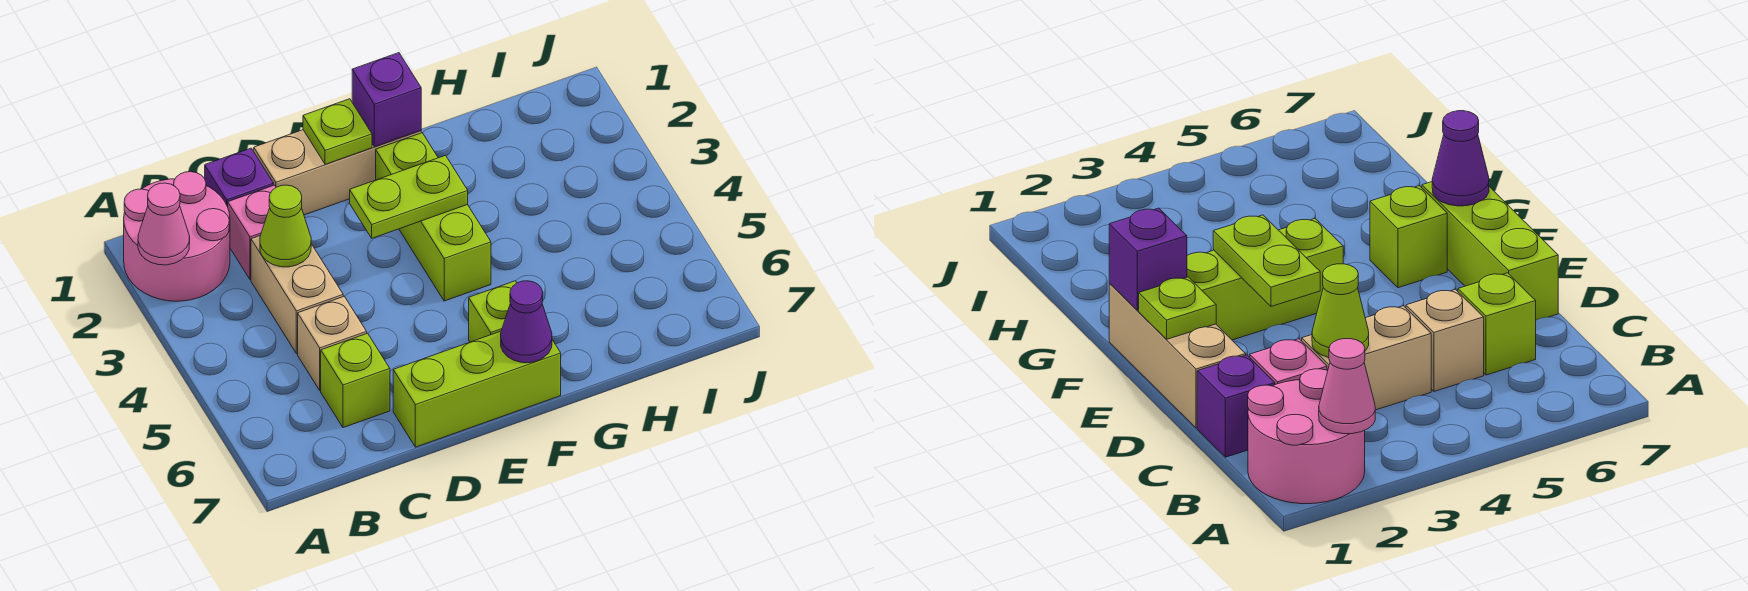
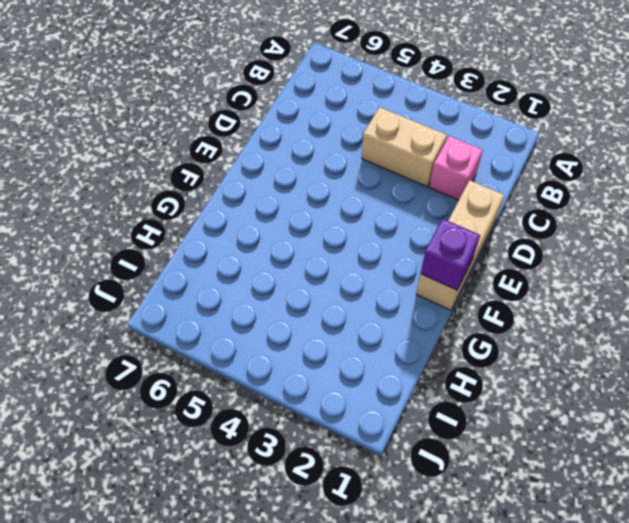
none -> pink 2x2 round brick [124,172,230,301]
none -> purple 1x1 brick [205,148,274,207]
none -> tan 1x1 brick [298,296,367,390]

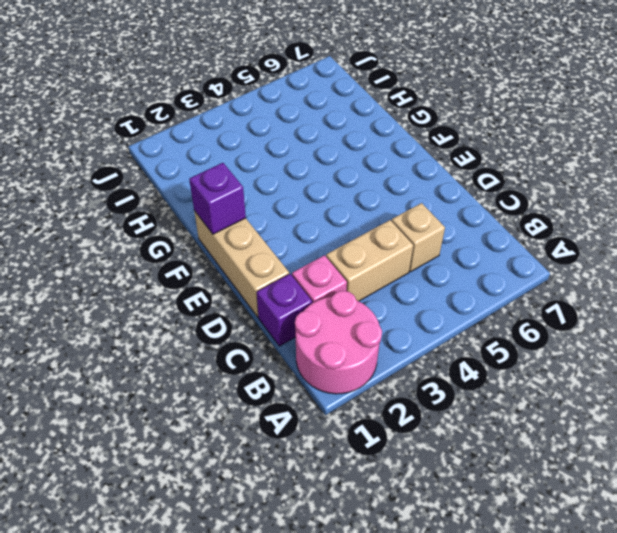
none -> lime 1x1 brick [321,333,390,428]
none -> lime 1x3 brick [393,331,561,447]
none -> lime 1x3 brick [376,133,491,301]

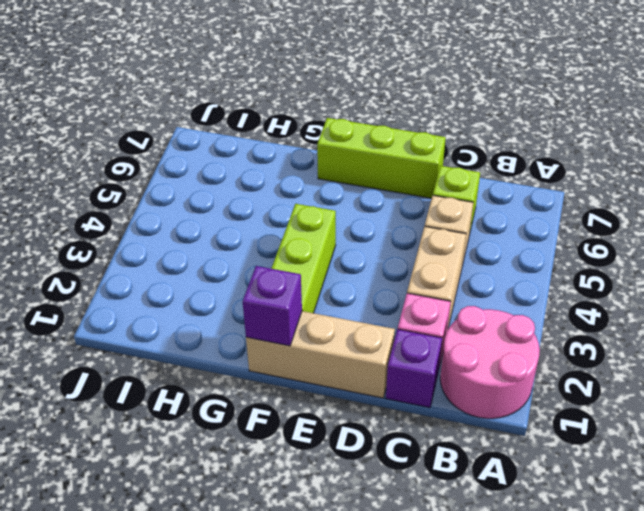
none -> lime 1x1 brick [469,281,517,342]
none -> pink 1x1 cone [138,183,190,265]
none -> lime 1x1 cone [260,185,311,267]

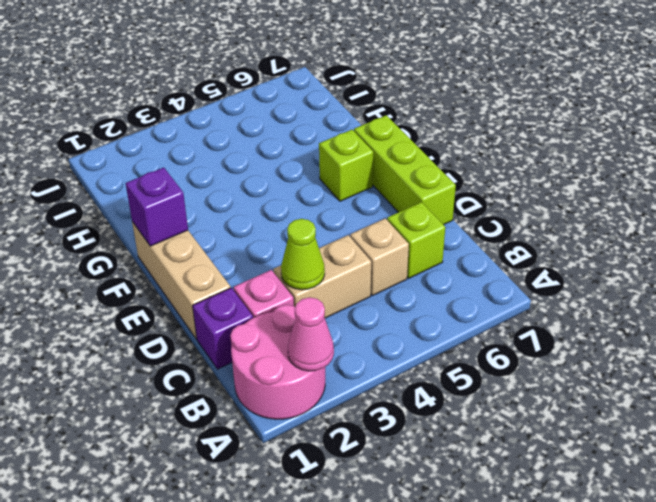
none -> lime 1x3 brick [376,133,491,301]
none -> lime 1x1 plate [303,99,372,164]
none -> lime 1x2 plate [350,155,468,238]

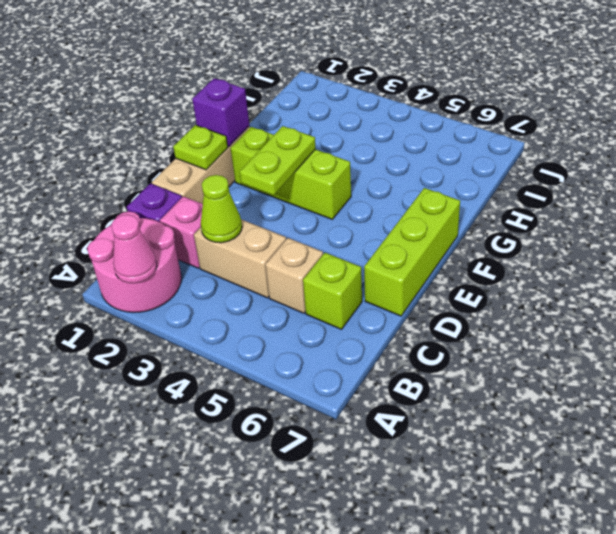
none -> lime 1x1 brick [469,281,517,342]
none -> purple 1x1 cone [501,281,552,363]

